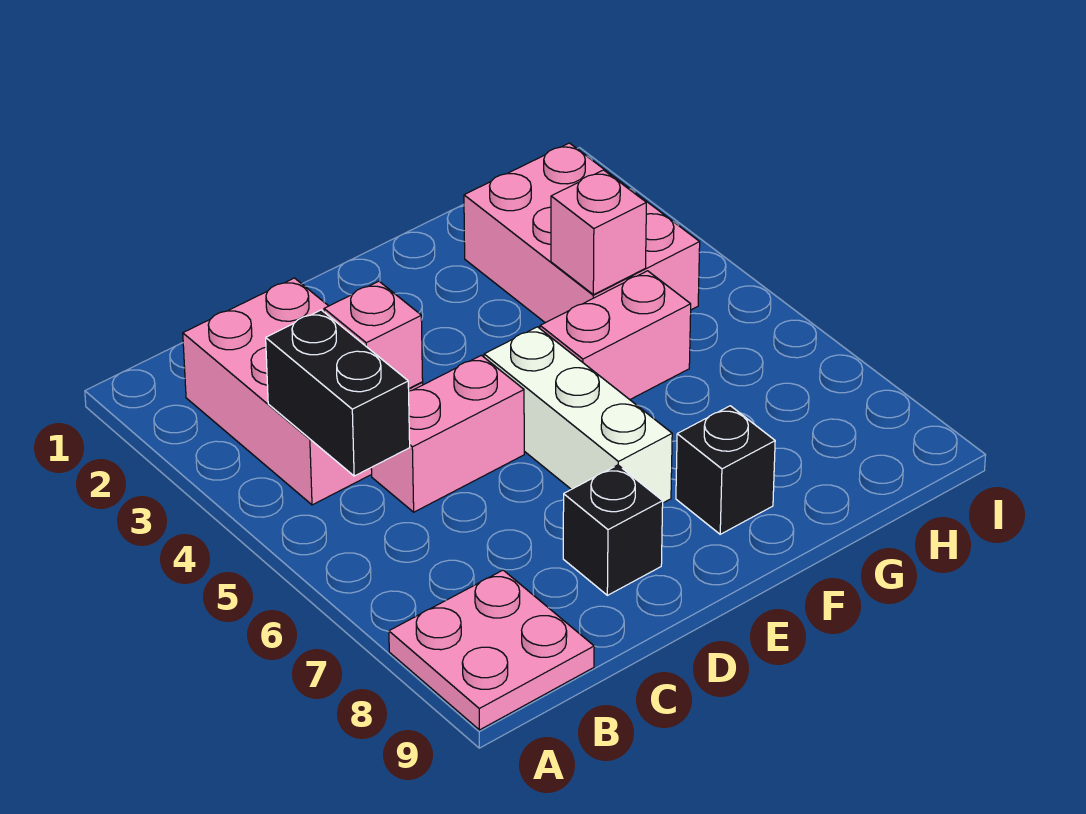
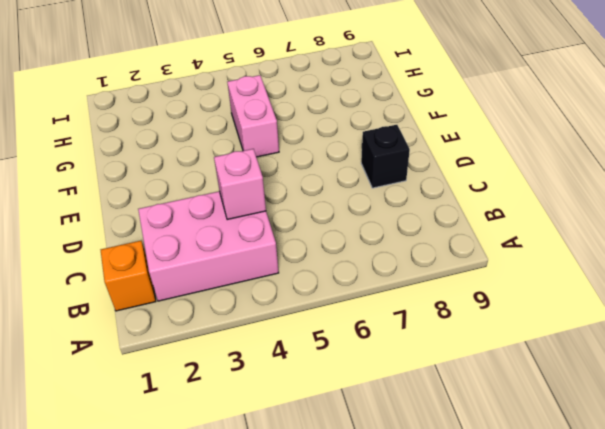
orange 1x1 brick [101,241,156,311] -> none
none -> pink 2x2 plate [389,570,594,730]
none -> pink 1x2 brick [371,355,524,512]

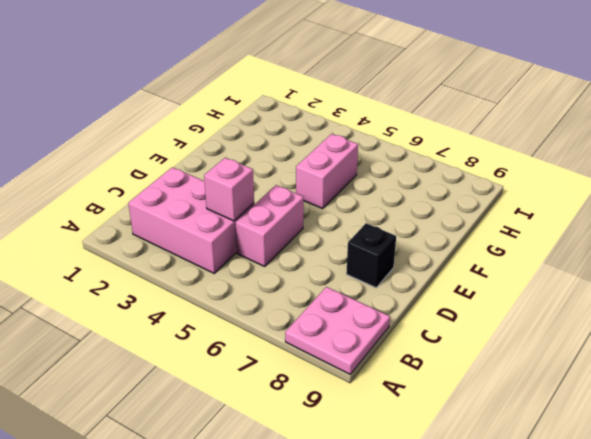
none -> white 1x3 brick [484,327,672,503]
none -> black 1x1 brick [676,406,775,534]

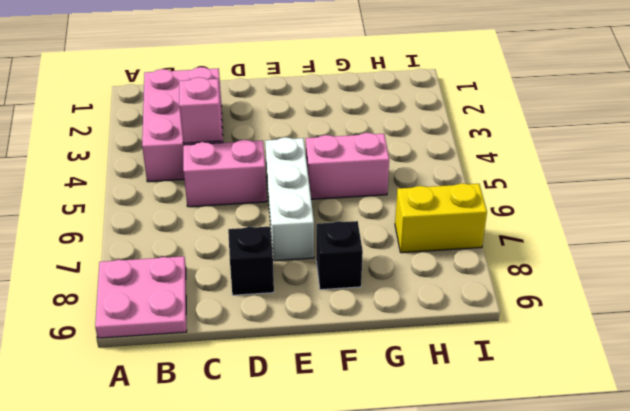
yellow 1x2 brick [395,183,487,253] -> none
none -> pink 2x3 brick [464,143,700,323]
none -> black 1x2 brick [266,310,410,476]

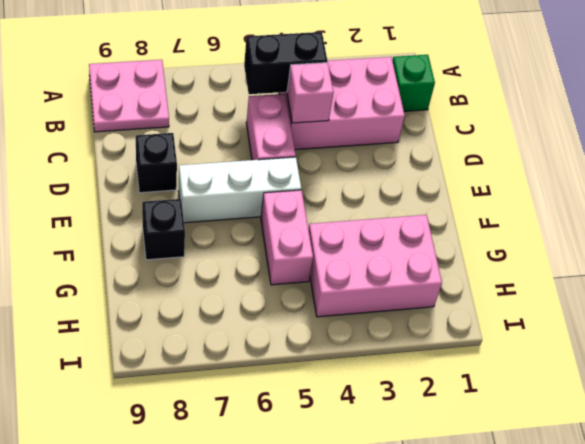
green 1x1 brick [392,55,435,111] -> none
none -> pink 1x1 brick [551,170,646,295]

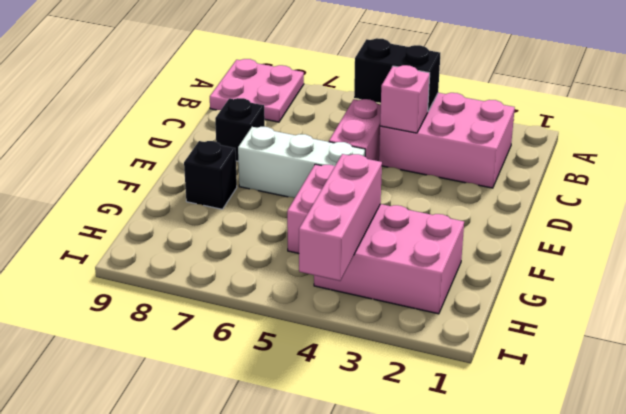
pink 1x3 brick [299,154,382,281] -> pink 1x1 brick [551,170,646,295]

